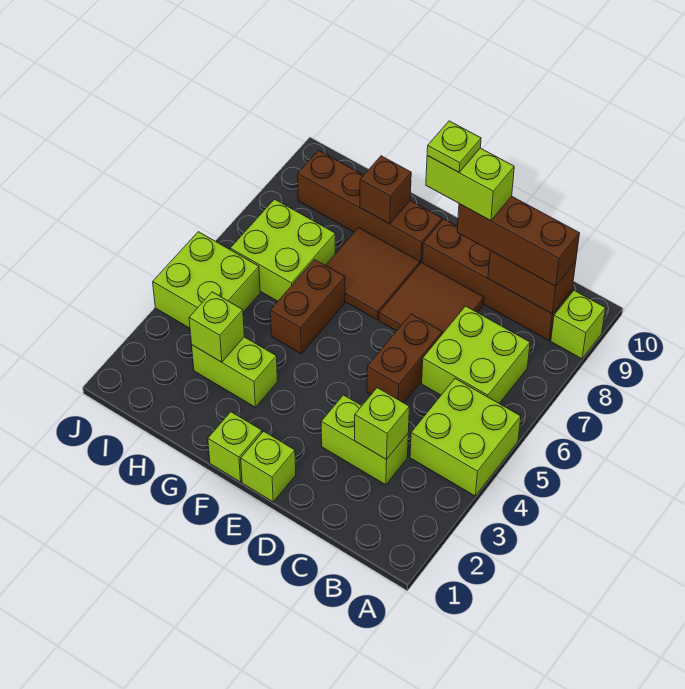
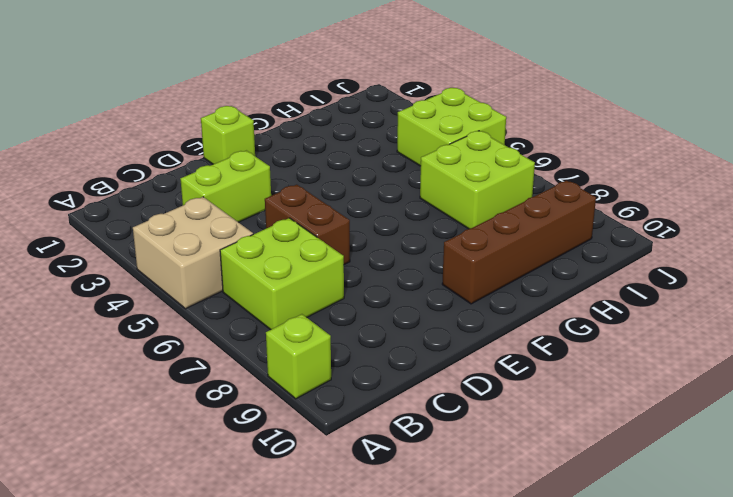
tan 2x2 brick [133,197,253,309] -> lime 2x2 brick [410,379,521,496]
none -> brown 1x4 brick [422,219,572,340]
none -> brown 2x2 tile [379,263,484,334]
none -> lime 1x1 brick [208,412,262,482]

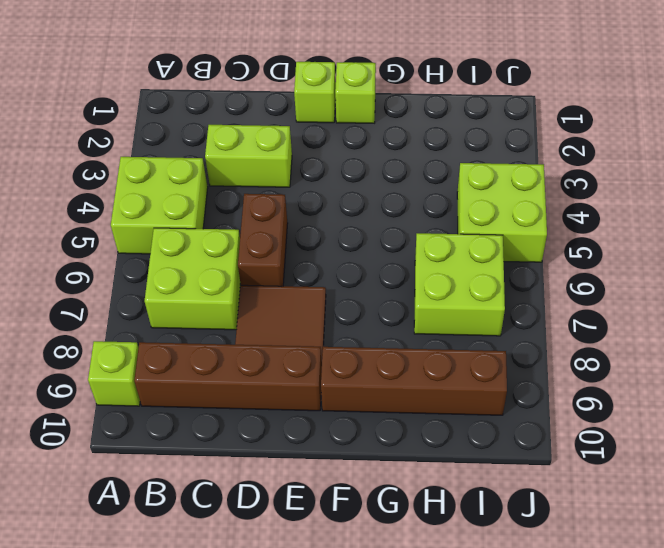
none -> brown 2x2 tile [326,228,420,320]
none -> lime 1x2 brick [192,337,278,407]
none -> brown 1x2 brick [270,260,345,354]

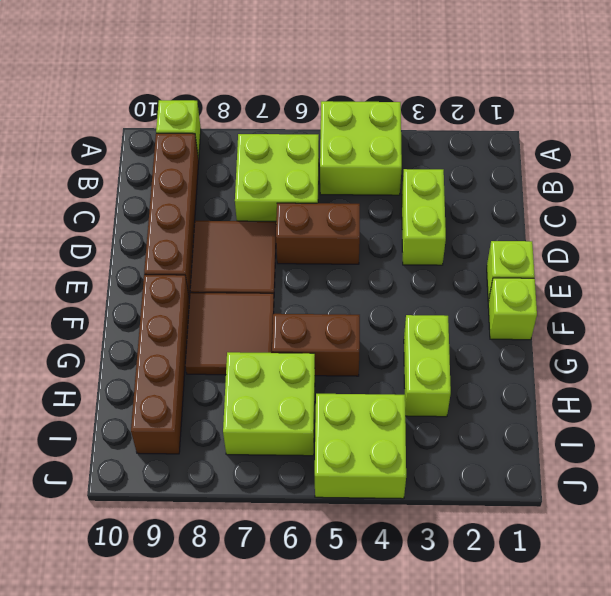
none -> brown 1x2 brick [488,251,576,314]
none -> lime 1x1 brick [355,388,409,460]
none -> brown 1x1 brick [360,156,411,224]

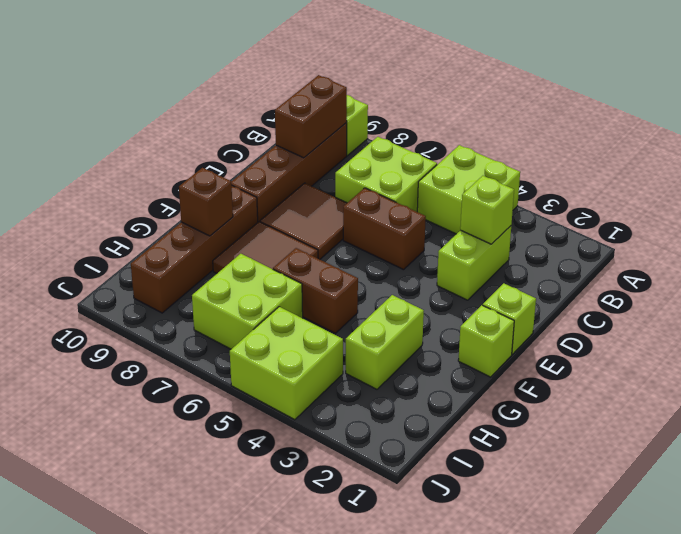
none -> lime 1x1 brick [189,292,244,362]
none -> brown 1x3 brick [457,196,580,286]
none -> lime 1x2 brick [426,148,514,221]

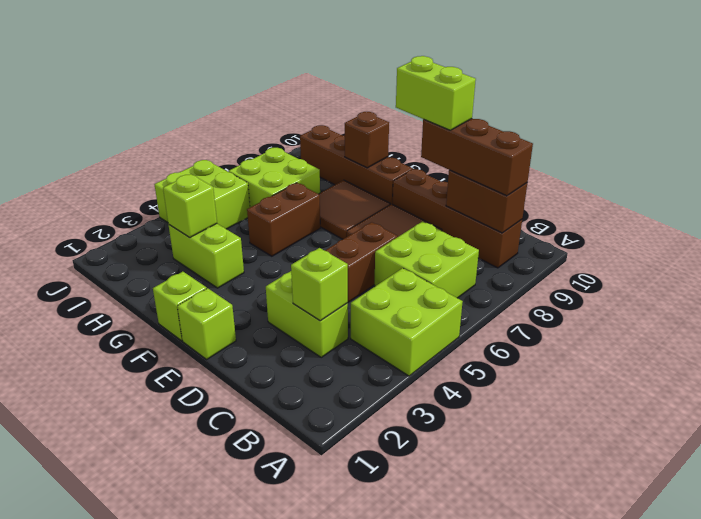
none -> lime 1x1 brick [551,291,605,359]
none -> lime 1x1 plate [427,121,481,172]

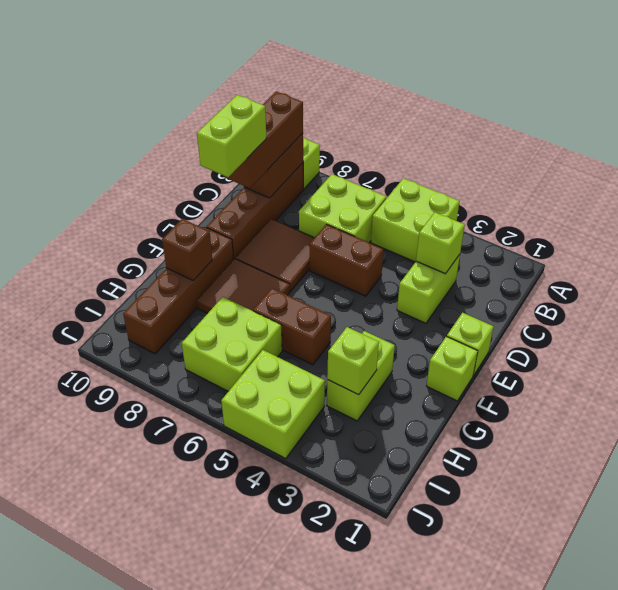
none -> lime 1x1 plate [427,121,481,172]

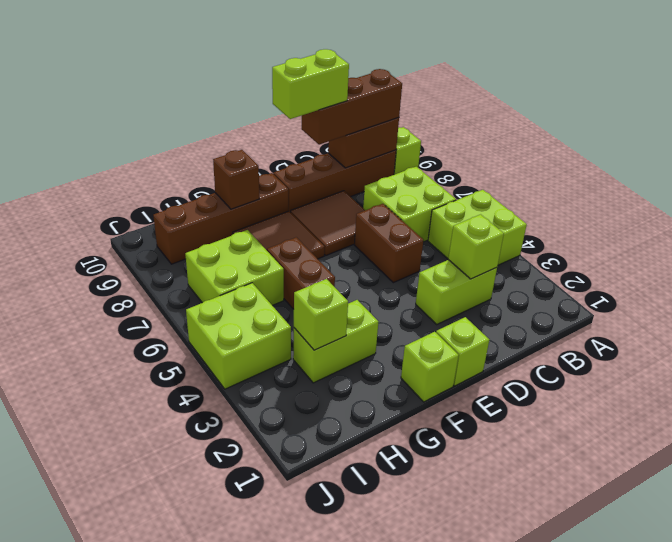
none -> lime 1x1 plate [427,121,481,172]

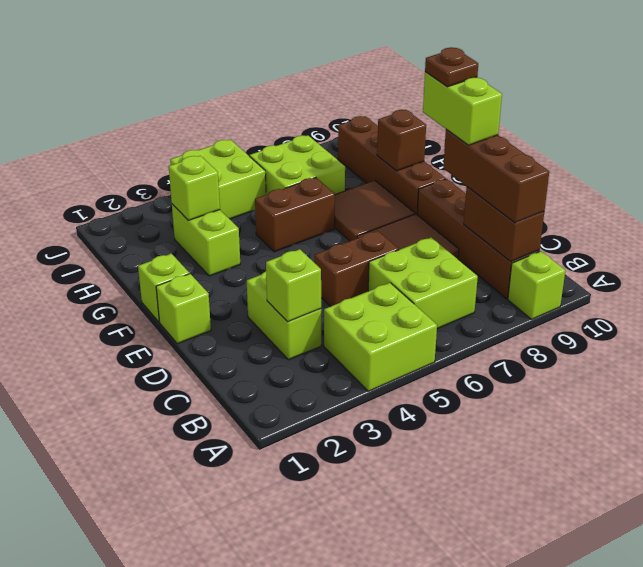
brown 1x1 plate [425,47,478,87] -> lime 1x1 plate [427,121,481,172]

